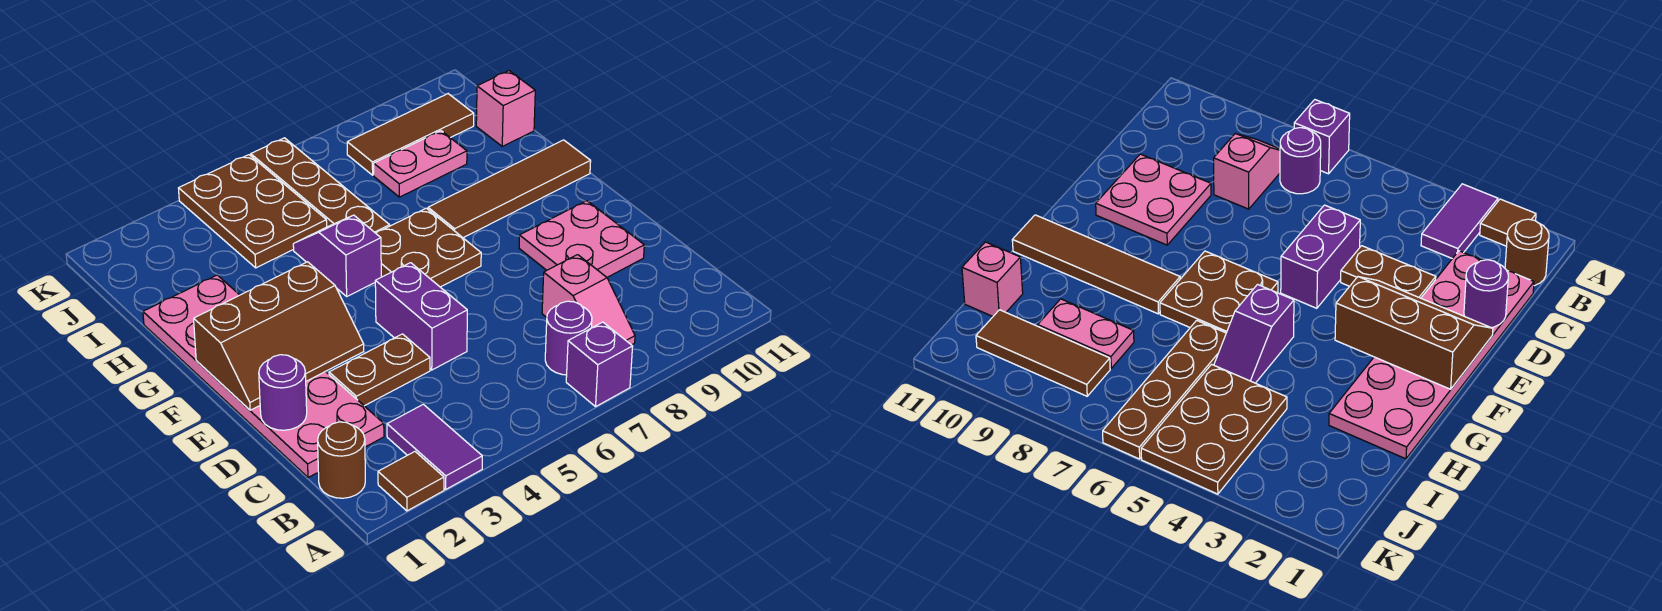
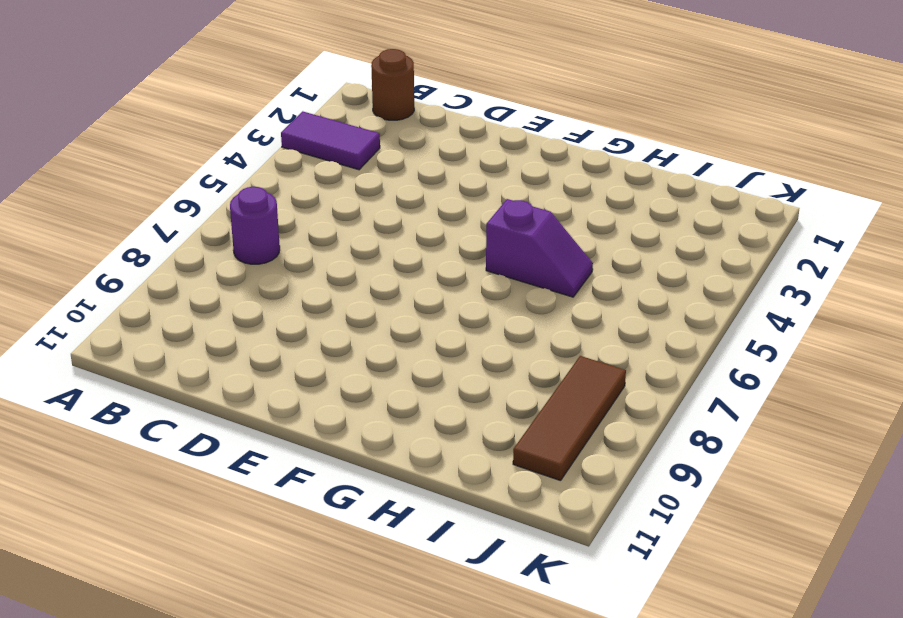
none -> brown 1x1 tile [378,452,444,511]
none -> purple 1x1 brick [566,322,633,407]
none -> pink 1x2 slope [542,255,635,345]

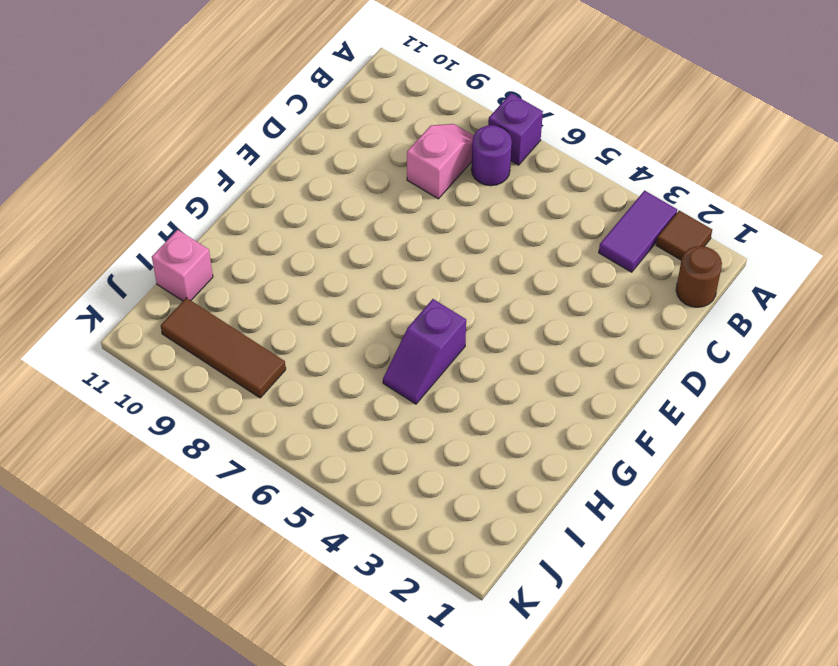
none -> pink 2x6 plate [143,275,384,477]
none -> brown 1x2 plate [329,334,430,406]
none -> purple 1x2 brick [375,263,467,370]

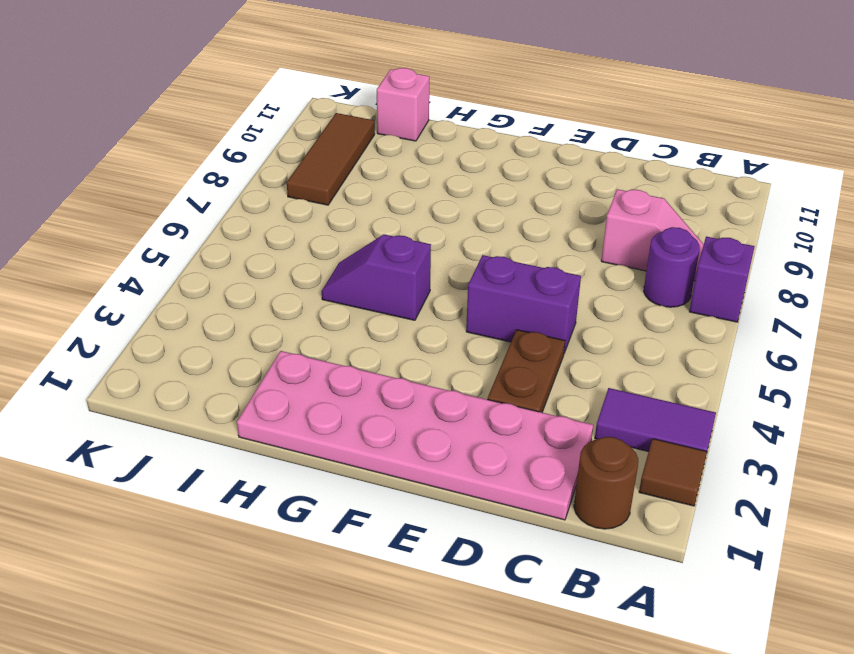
none -> pink 2x2 plate [519,201,644,277]
none -> brown 2x2 plate [376,208,481,287]
none -> brown 1x4 tile [428,140,591,238]

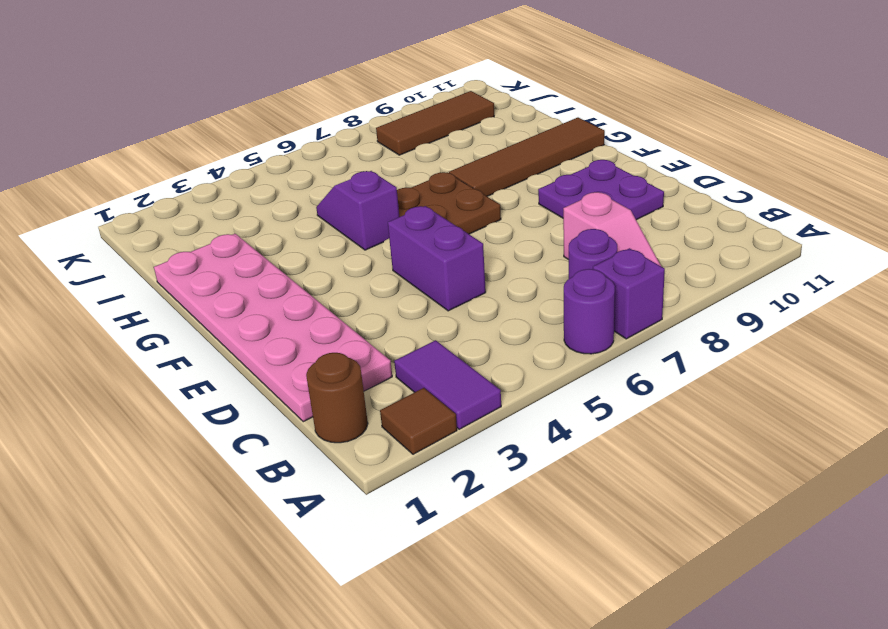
purple 1x1 round brick [564,269,615,354] -> purple 1x1 round brick moved to [259,355,307,430]
purple 2x2 plate [538,160,664,220] -> pink 2x2 plate [519,201,644,277]
none -> brown 1x2 plate [329,334,430,406]
none -> brown 1x4 plate [251,138,390,233]
none -> brown 2x3 plate [179,155,327,268]

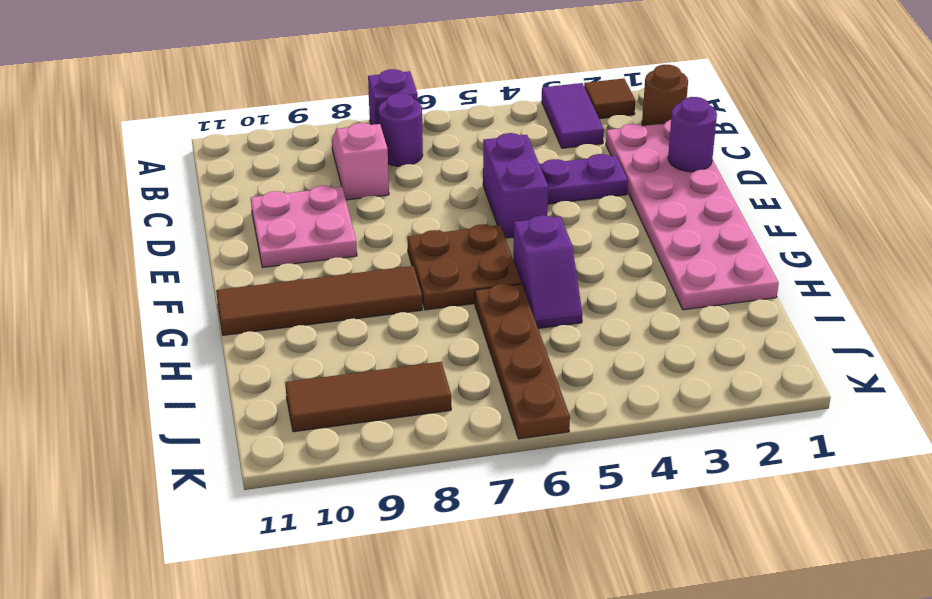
purple 1x2 plate [539,154,628,204] -> brown 1x2 plate [329,334,430,406]
none -> brown 2x3 plate [179,155,327,268]
none -> pink 1x2 plate [374,131,467,197]
none -> pink 1x1 brick [476,71,535,146]

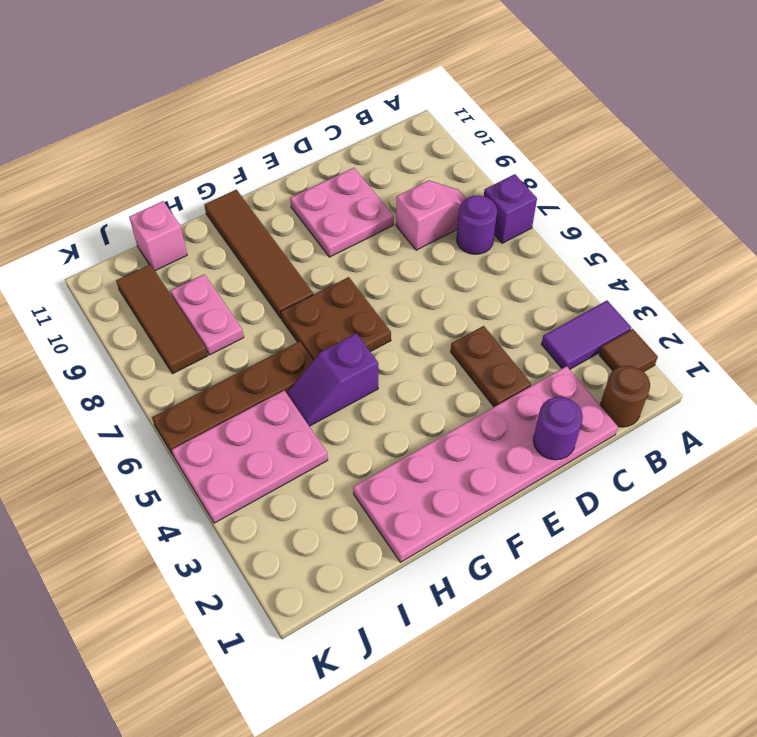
pink 2x3 plate [172,391,328,523] -> brown 2x3 plate [179,155,327,268]
none -> purple 1x2 brick [375,263,467,370]
none -> brown 2x3 slope [194,262,364,410]

